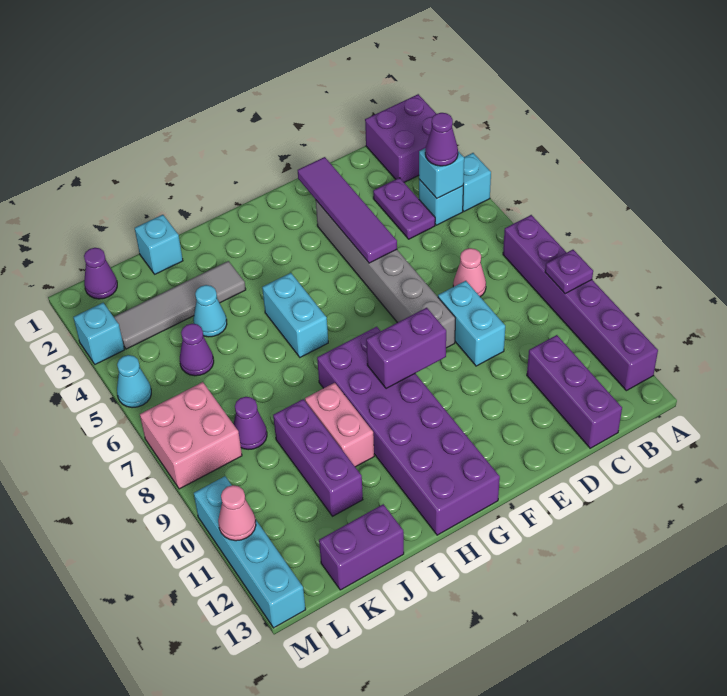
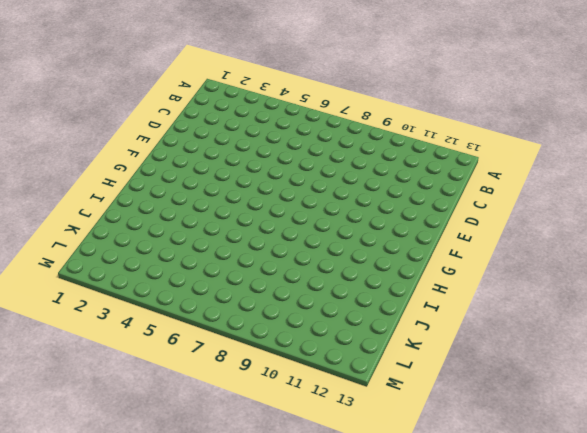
none -> purple 2x2 brick [365,94,436,182]
none -> cyan 1x1 brick [463,153,491,211]
none -> purple 1x6 brick [503,215,658,391]
none -> cyan 1x1 brick [419,179,463,225]

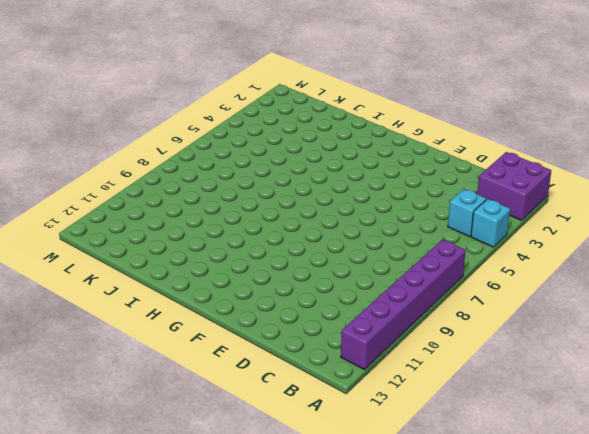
none -> purple 1x2 plate [373,178,435,239]
none -> pink 1x1 cone [453,248,486,297]
none -> purple 1x3 brick [527,335,622,448]
none -> cyan 1x2 brick [438,281,505,366]

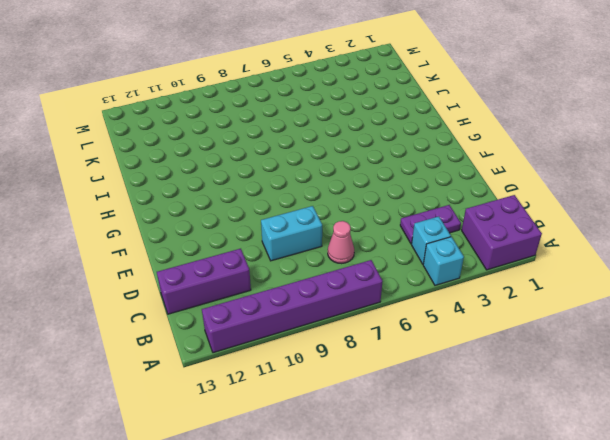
none -> grey 1x6 brick [316,201,455,348]
none -> purple 2x6 brick [317,327,500,535]
none -> cyan 1x2 brick [262,273,328,357]
none -> grey 1x4 tile [114,261,246,349]

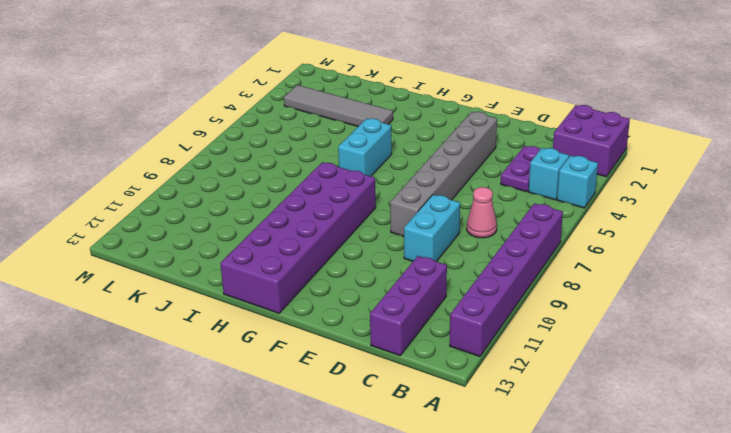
none -> pink 1x2 brick [305,383,374,467]
none -> cyan 1x1 brick [135,215,183,274]
none -> cyan 1x1 cone [193,285,227,337]
none -> purple 1x3 brick [273,399,363,516]

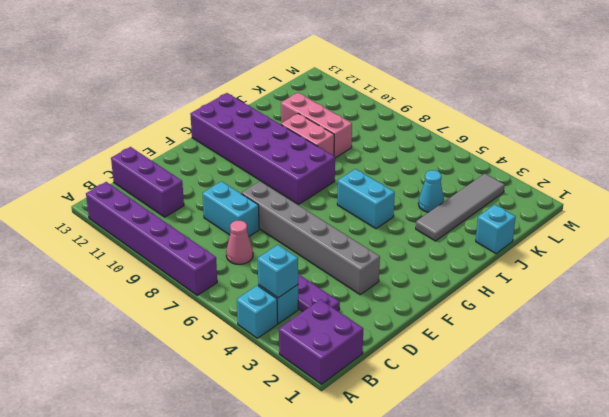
pink 1x3 brick [281,93,352,158] -> purple 1x3 brick [273,399,363,516]
none -> purple 1x2 brick [319,504,404,590]
none -> purple 1x1 cone [180,324,214,376]
none -> purple 1x1 cone [234,397,267,450]
none -> purple 1x1 cone [84,248,117,299]

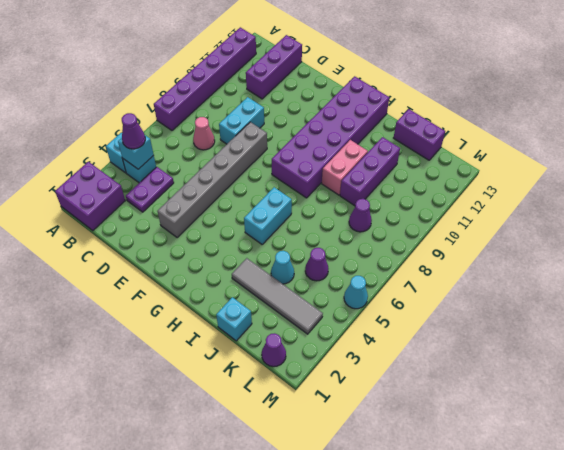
none -> pink 2x2 brick [140,382,242,489]
none -> cyan 1x1 brick [73,303,124,364]
none -> cyan 1x4 brick [194,476,306,628]
none -> purple 1x1 plate [545,250,593,294]

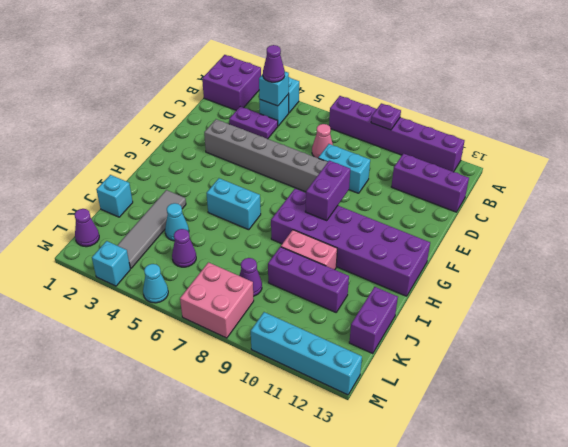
none -> purple 1x4 tile [298,157,397,263]
none -> pink 1x1 cone [218,485,256,541]

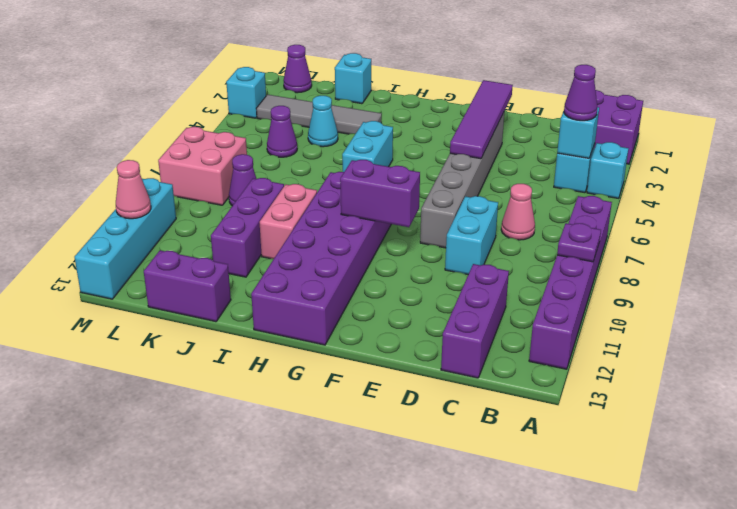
none -> purple 1x2 plate [373,178,435,239]
none -> cyan 1x1 cone [117,355,151,408]

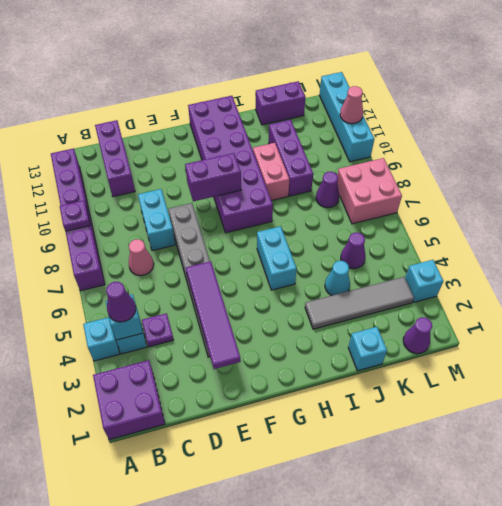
purple 1x1 plate [142,313,173,347] -> purple 1x2 plate [373,178,435,239]
none -> cyan 1x1 cone [117,355,151,408]

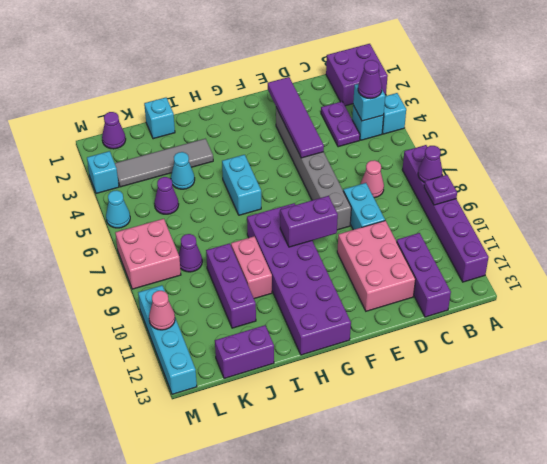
purple 1x1 cone [418,146,442,182] -> none
pink 2x3 brick [337,221,416,311] -> none

